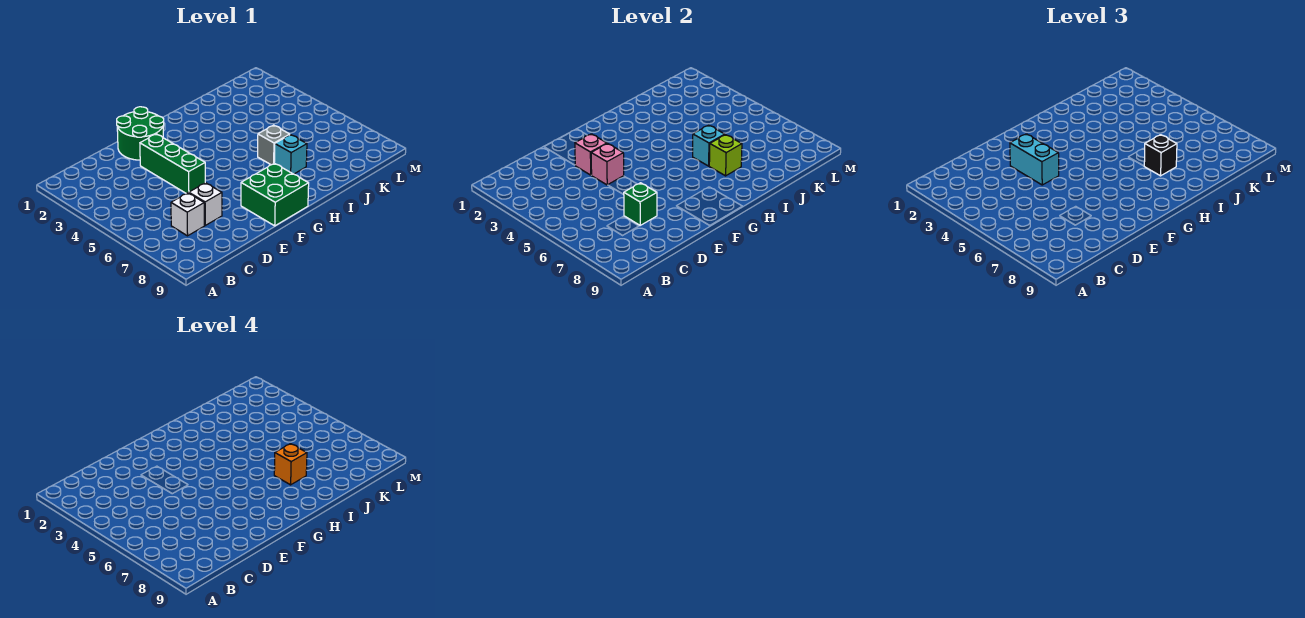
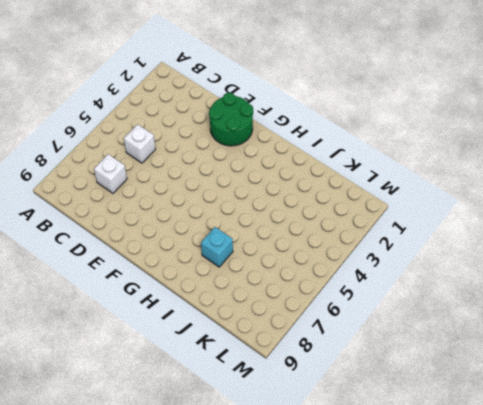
white 1x1 brick [124,124,156,163] -> white 1x1 brick moved to [189,183,222,225]
none -> green 1x3 brick [140,134,205,194]
none -> green 2x2 brick [241,163,309,226]
none -> grey 1x1 brick [258,125,290,165]

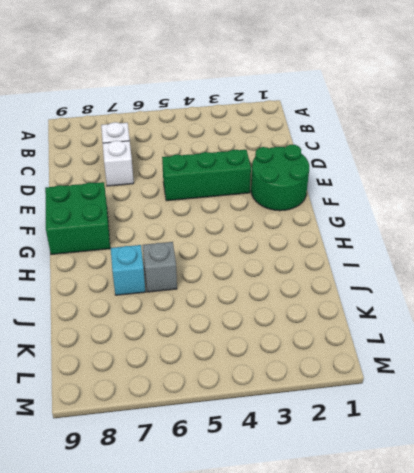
none -> green 1x1 brick [623,183,657,225]
none -> pink 1x1 brick [575,134,607,175]
none -> pink 1x1 brick [591,144,624,185]

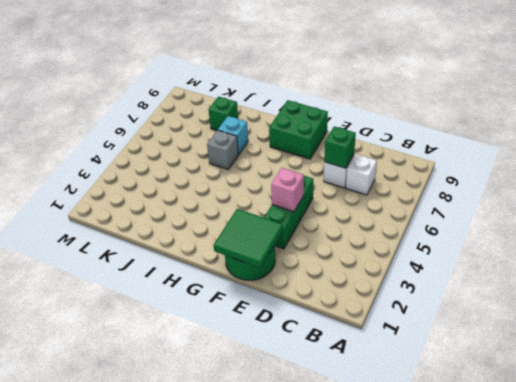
green 2x2 tile [214,209,283,268] -> none
green 1x1 brick [208,97,238,131] -> none
none -> pink 1x1 brick [575,134,607,175]
none -> cyan 1x1 brick [693,125,725,166]
none -> lime 1x1 brick [709,135,742,176]

